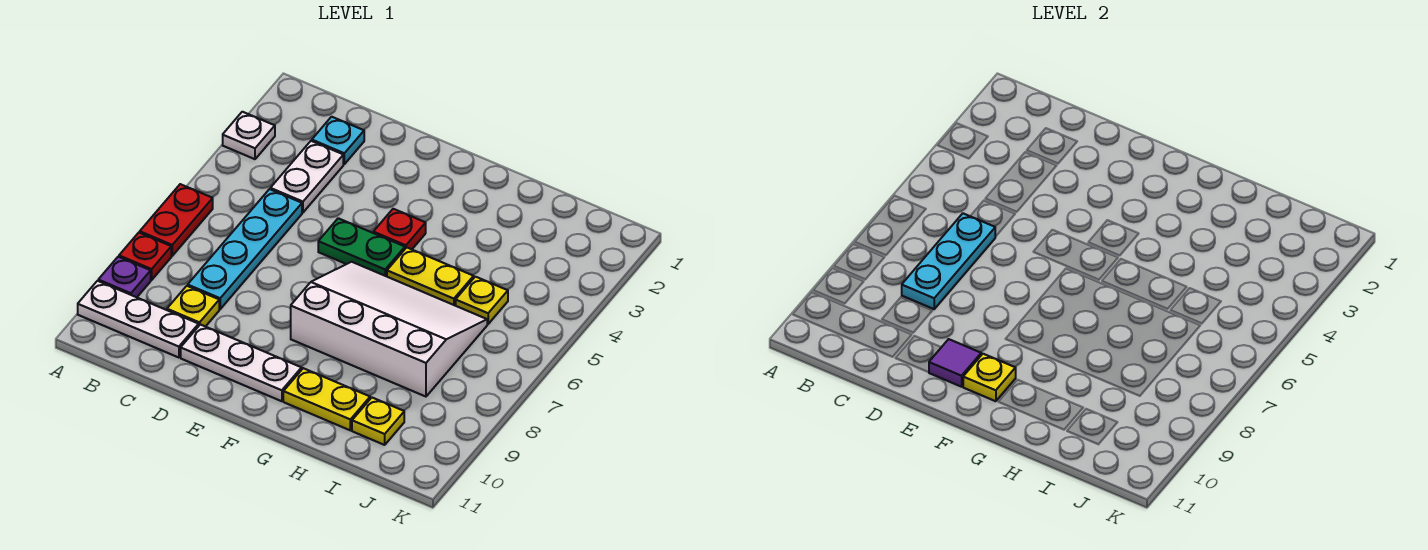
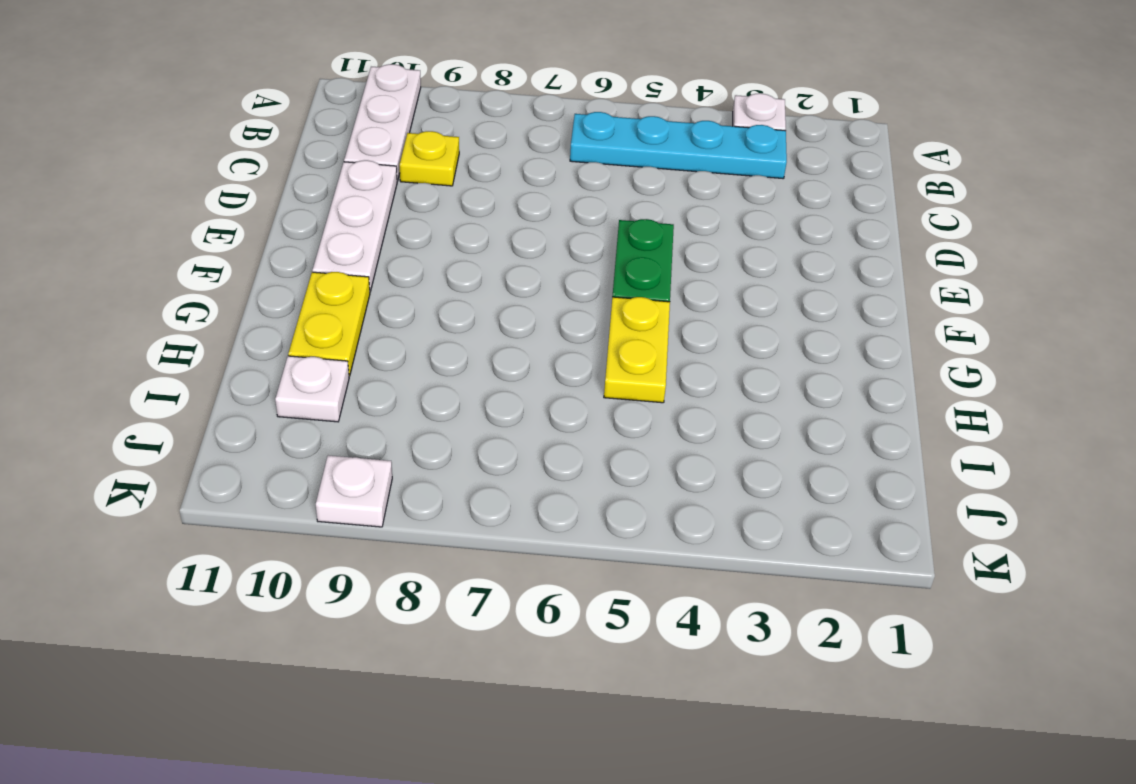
cyan 1x4 plate [570,112,787,179] -> cyan 1x4 plate moved to [188,189,302,309]
white 1x1 plate [275,356,349,422] -> yellow 1x1 plate [352,398,404,445]
white 1x1 plate [316,456,392,527] -> none
none -> red 1x2 plate [140,184,213,256]
none -> red 1x1 plate [119,233,171,280]
none -> purple 1x1 plate [98,257,151,297]

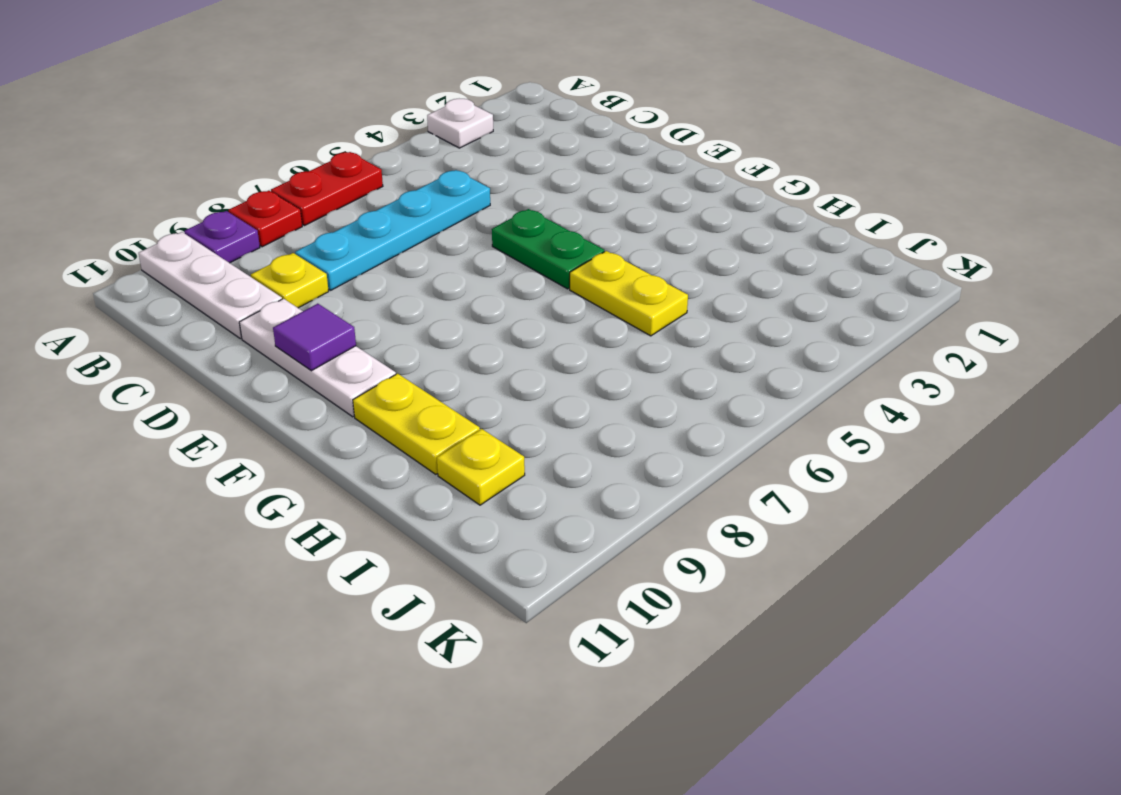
none -> cyan 1x1 plate [312,117,364,164]
none -> white 1x2 plate [270,141,343,213]
none -> red 1x1 plate [373,209,426,249]

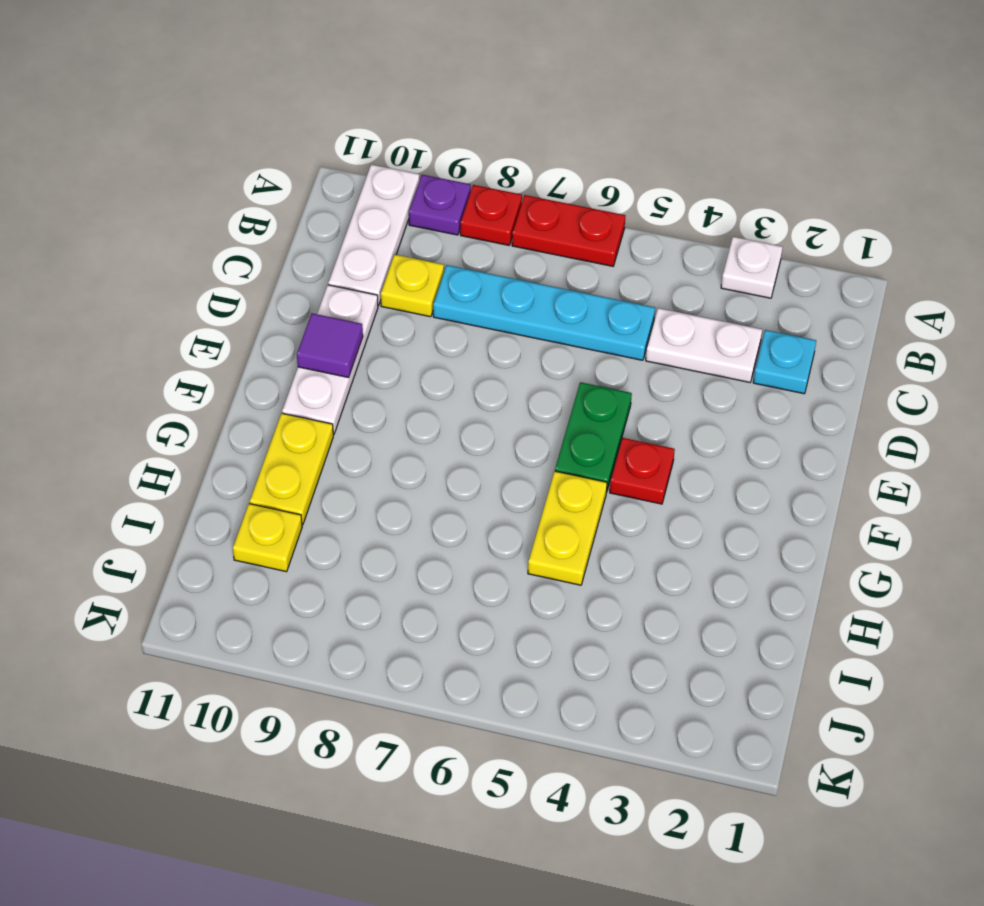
none -> white 3x4 slope [291,262,487,397]
none -> yellow 1x1 plate [456,277,508,324]
none -> cyan 1x3 plate [902,213,995,309]

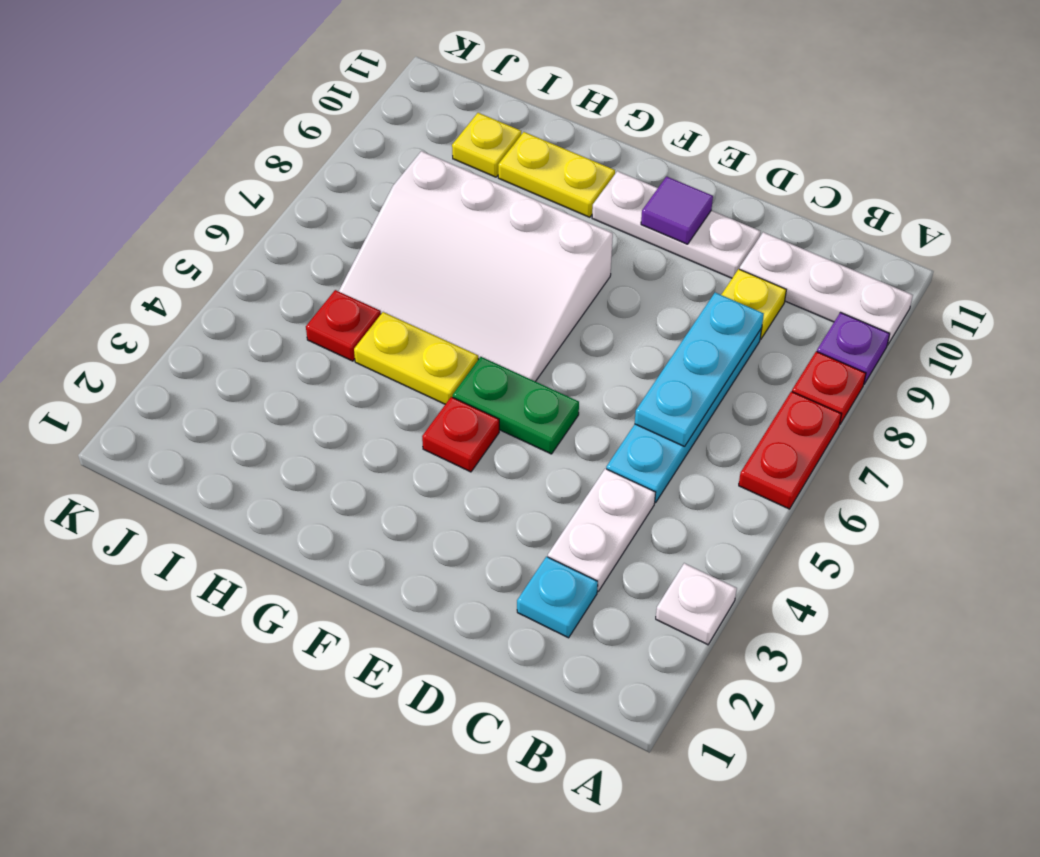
red 1x1 plate [306,290,381,361] -> yellow 1x1 plate [456,277,508,324]
none -> yellow 1x1 plate [963,354,1016,401]

